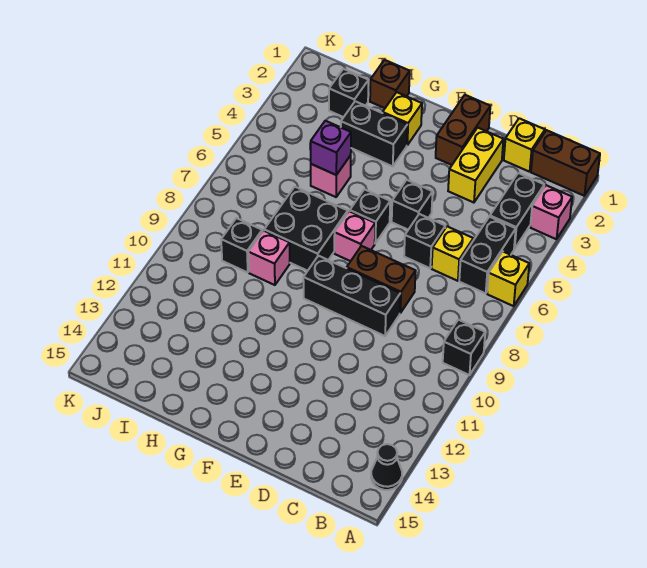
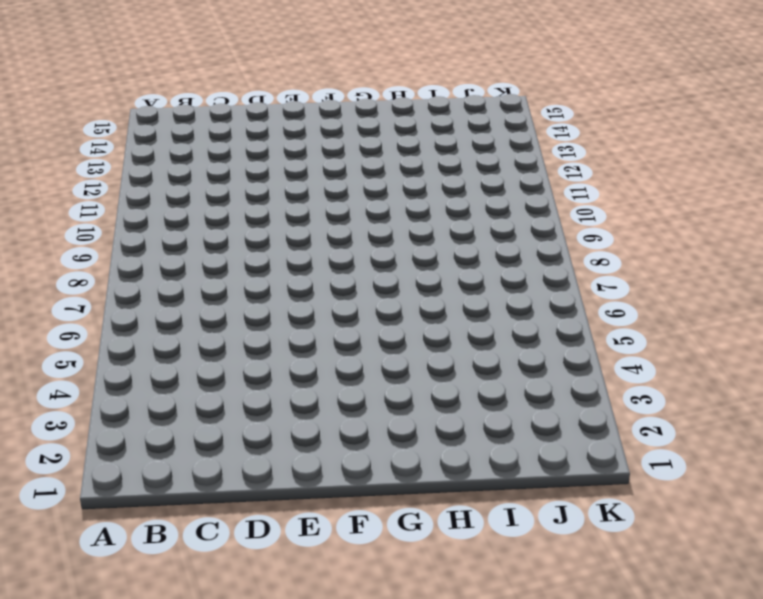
none -> brown 1x2 brick [531,130,600,196]
none -> pink 1x1 brick [530,185,572,239]
none -> yellow 1x1 brick [487,252,529,306]

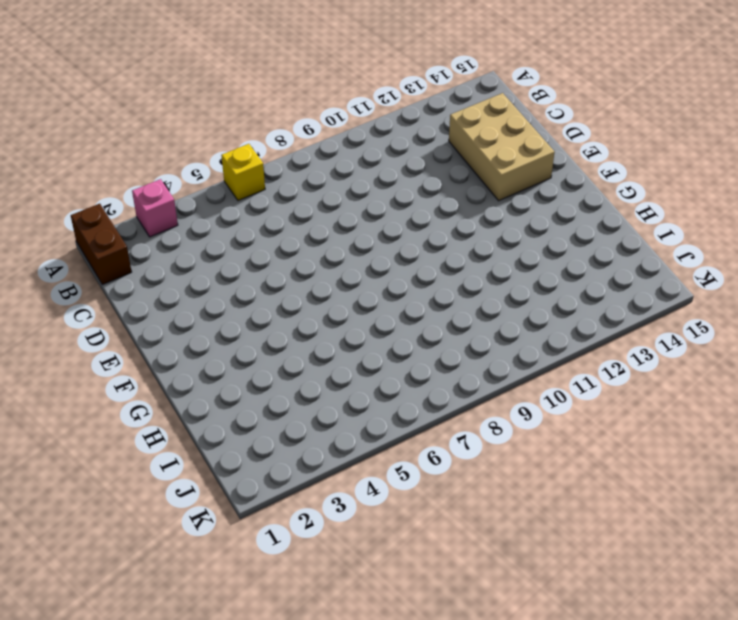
tan 2x3 brick [449,93,555,201] -> none
none -> black 1x1 brick [443,320,485,375]
none -> black 1x1 cone [371,444,402,490]
none -> black 1x2 brick [490,173,544,249]

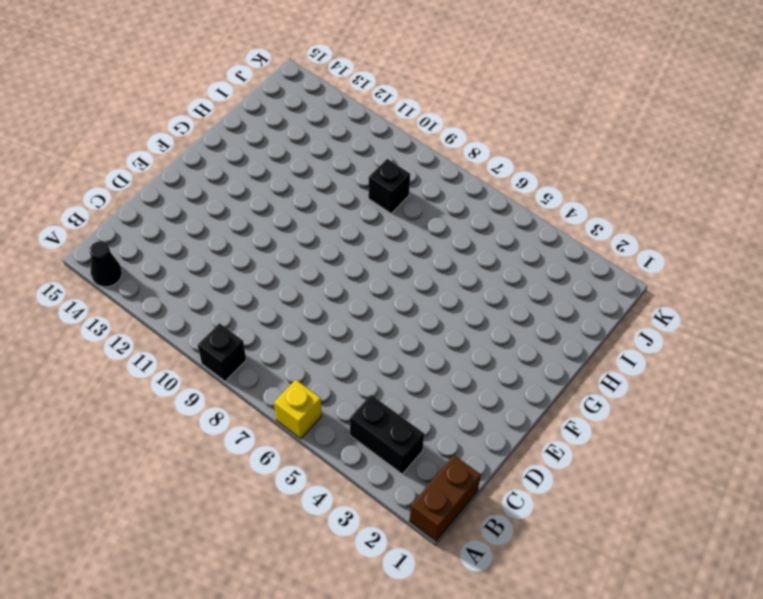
none -> pink 1x1 brick [530,185,572,239]
none -> black 1x2 brick [459,217,516,293]
none -> yellow 1x1 brick [504,118,545,172]

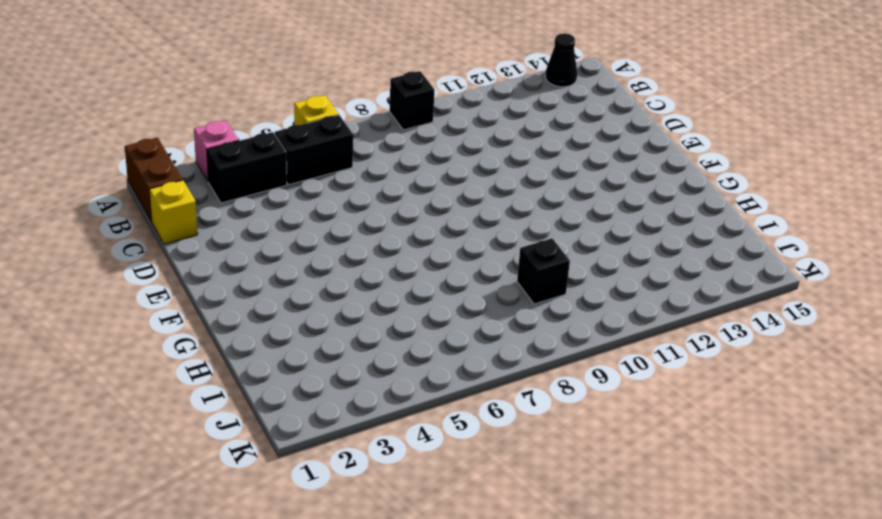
none -> yellow 1x1 brick [432,227,473,281]
none -> yellow 1x2 brick [448,128,503,203]
none -> black 1x1 brick [404,214,445,268]

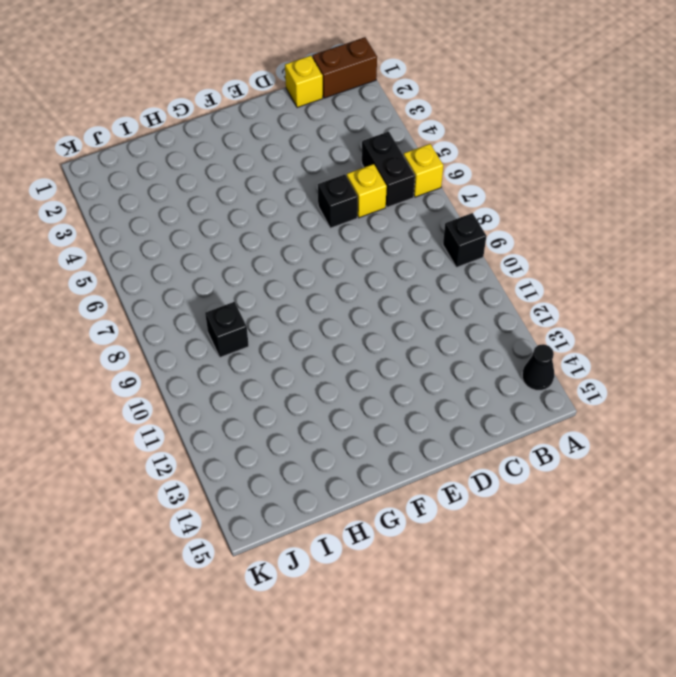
none -> pink 1x1 brick [530,185,572,239]
none -> black 1x2 brick [490,173,544,249]
none -> yellow 1x2 brick [448,128,503,203]

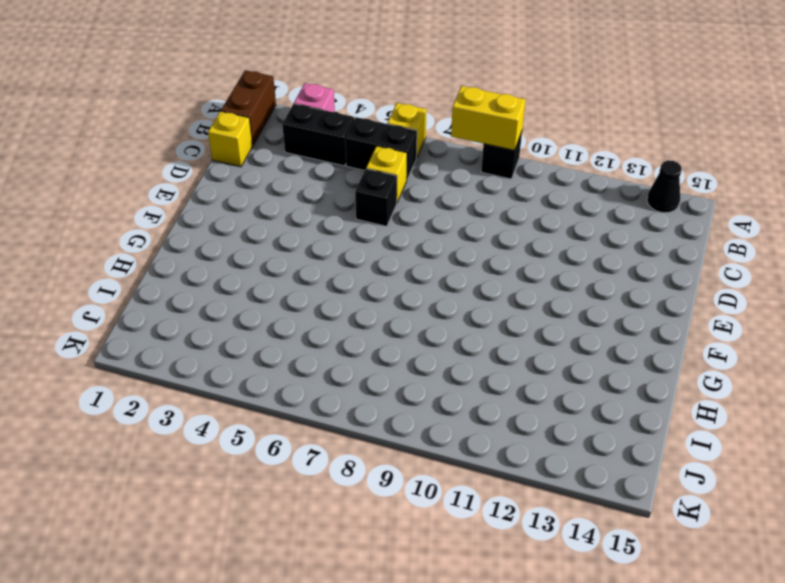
yellow 1x2 brick [451,86,526,150] -> yellow 1x2 brick moved to [448,128,503,203]
none -> brown 1x2 brick [347,246,416,313]
none -> black 1x3 brick [303,256,400,336]
none -> brown 1x2 brick [436,95,490,165]

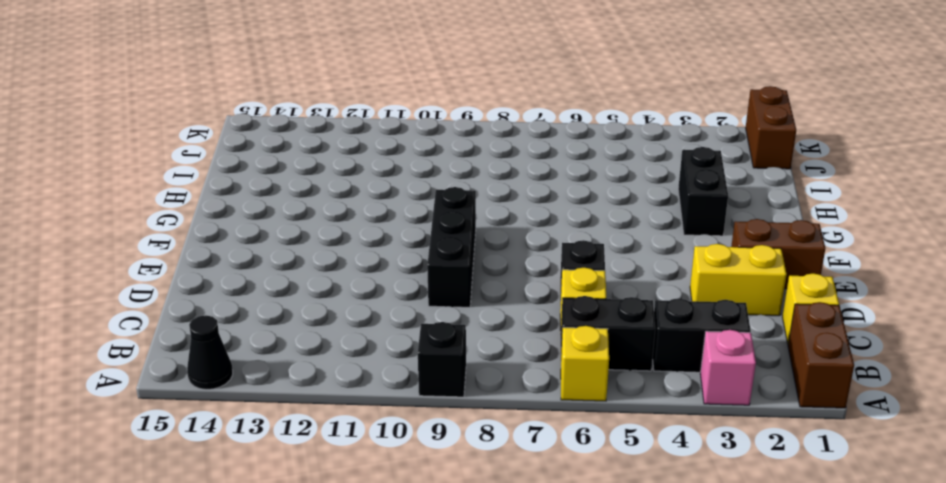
brown 1x2 brick [746,86,796,169] -> brown 1x2 brick moved to [347,246,416,313]
none -> black 1x1 brick [392,180,433,230]
none -> black 1x1 brick [350,189,390,243]
none -> pink 1x1 brick [334,211,375,261]

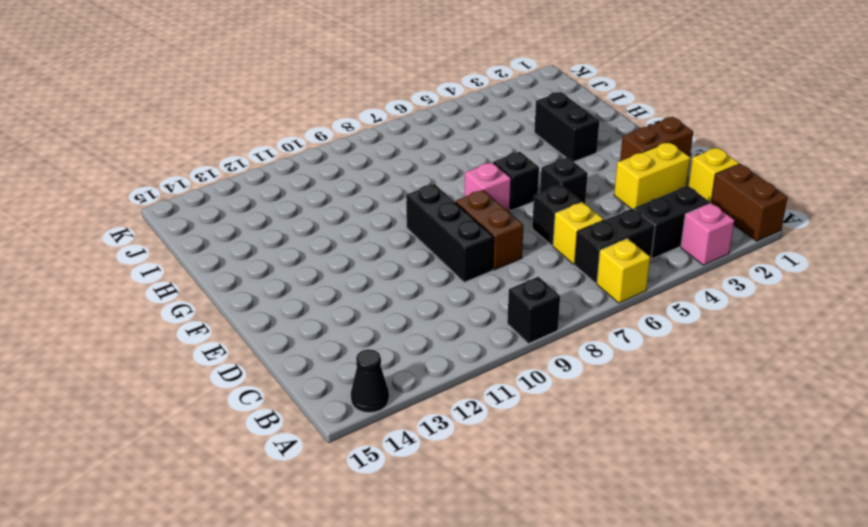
none -> yellow 1x1 brick [383,92,422,145]
none -> black 2x2 brick [264,187,348,271]
none -> brown 1x1 brick [370,60,410,108]

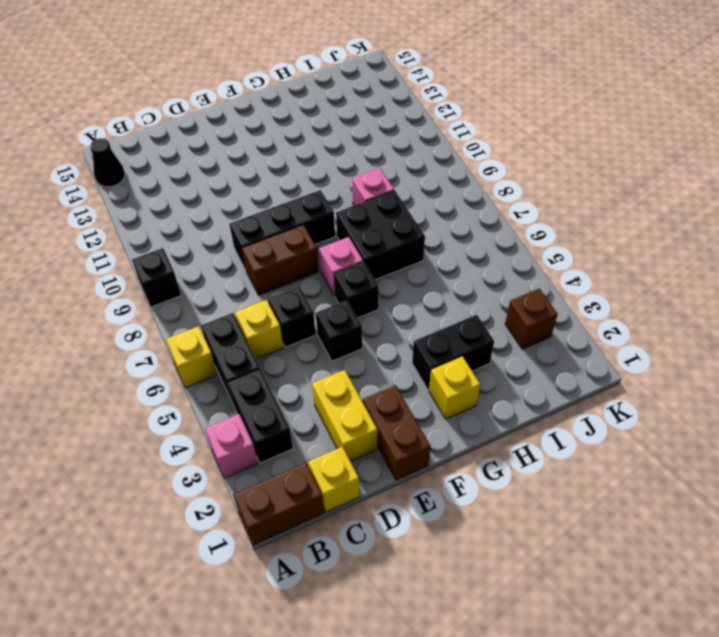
brown 1x1 brick [505,288,558,349] -> brown 1x1 brick moved to [370,60,410,108]
none -> pink 1x1 brick [311,155,351,197]
none -> black 1x1 brick [329,69,369,117]
none -> black 1x1 brick [221,218,262,273]

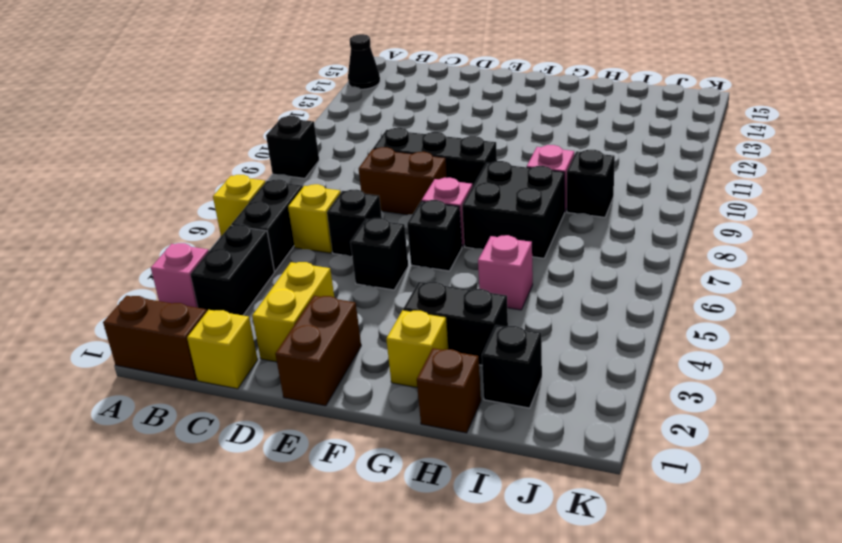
none -> purple 1x1 brick [311,121,351,175]

